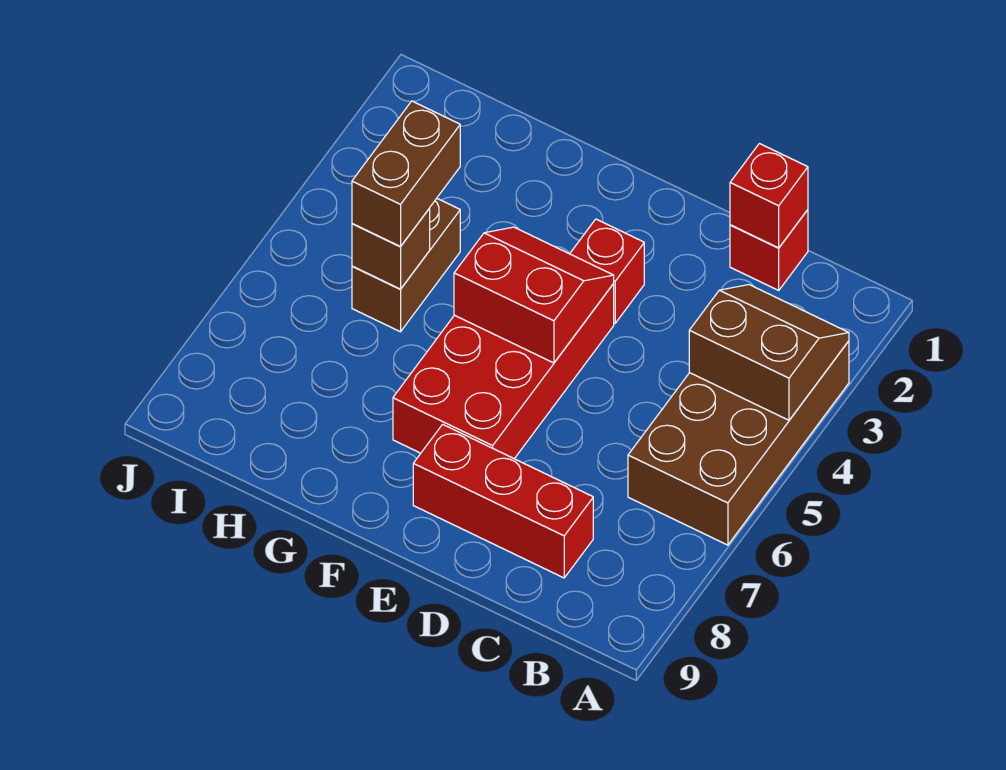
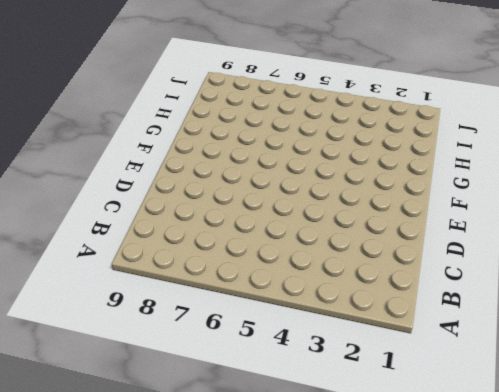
none -> brown 2x4 brick [628,341,849,545]
none -> red 1x1 brick [730,210,808,290]

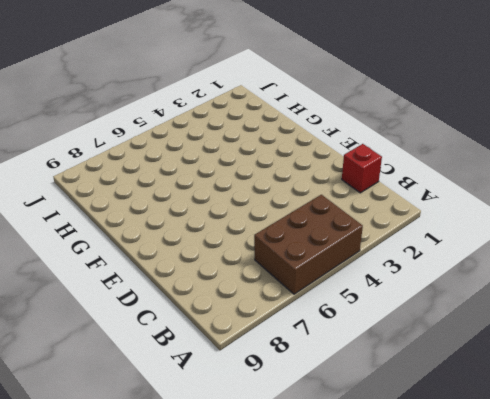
brown 2x3 brick [254,195,363,294] -> brown 2x4 brick [628,341,849,545]
none -> red 1x3 brick [413,424,593,578]
none -> red 1x1 brick [570,219,644,323]

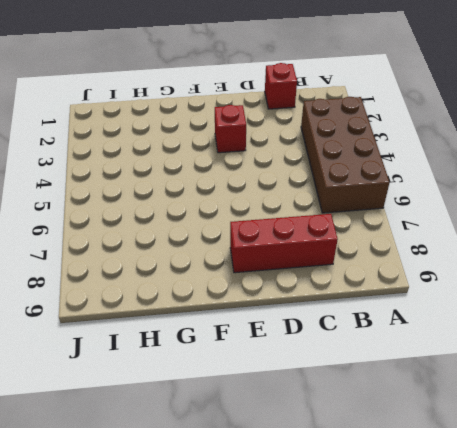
none -> red 2x4 brick [393,284,614,459]
none -> brown 1x2 brick [352,198,460,332]

